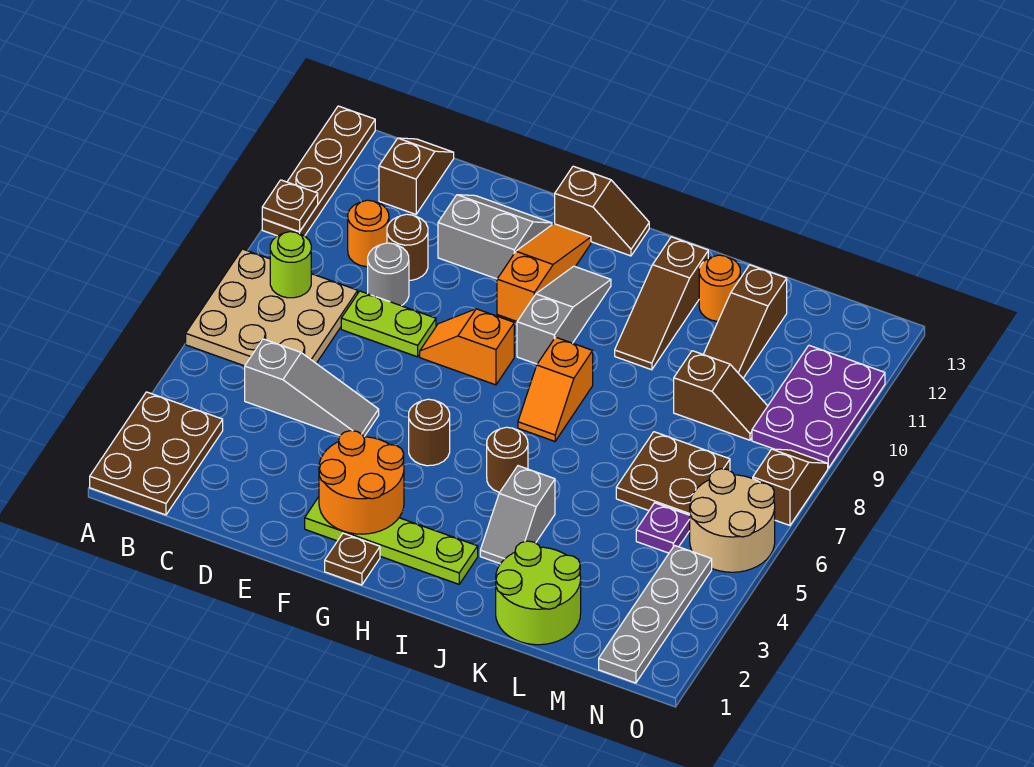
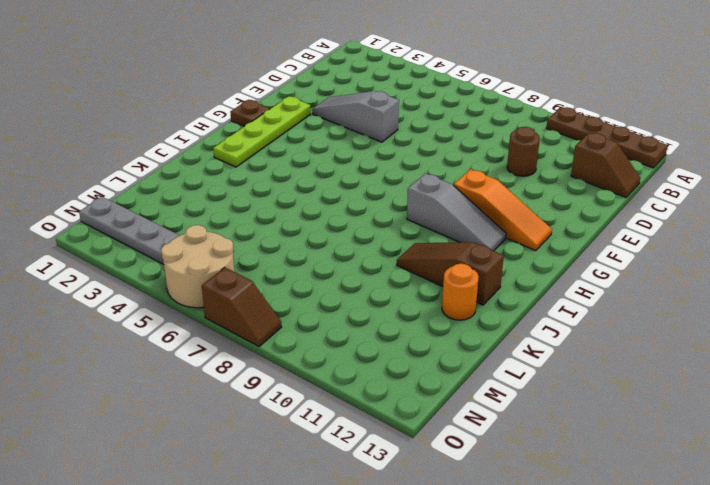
grey 1x3 slope [312,91,399,142] -> grey 1x3 slope turned to [245,339,379,437]
none -> brown 2x3 plate [90,392,223,515]
none -> tan 3x3 plate [186,249,358,366]
none -> orange 1x1 round brick [348,200,389,267]
none -> lime 1x2 plate [341,291,436,357]

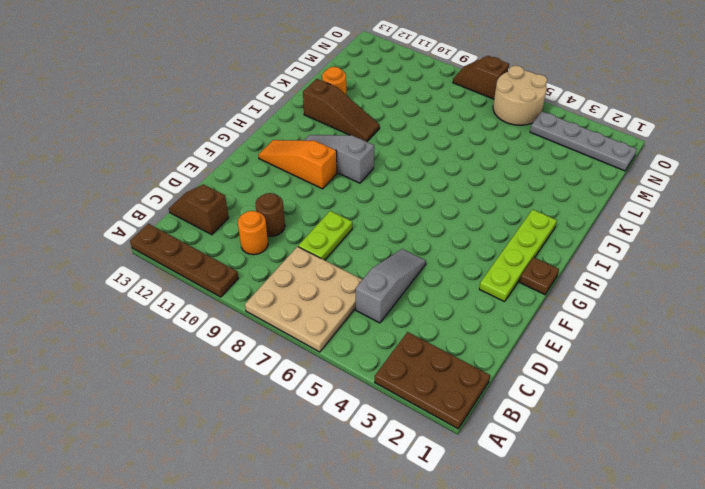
none -> grey 1x1 round brick [368,243,409,306]
none -> grey 2x2 slope [438,195,552,279]
none -> orange 1x2 slope [420,309,514,385]
none -> brown 1x1 round brick [409,399,450,466]

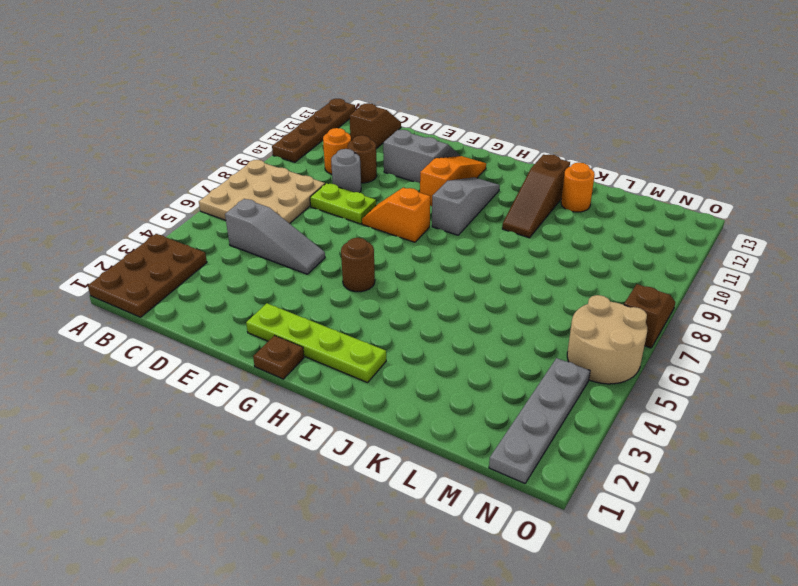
none -> brown 1x2 slope [555,166,649,256]
none -> brown 1x1 round brick [487,427,528,492]
none -> orange 1x2 slope [518,337,593,441]
none -> grey 1x2 slope [480,466,555,564]

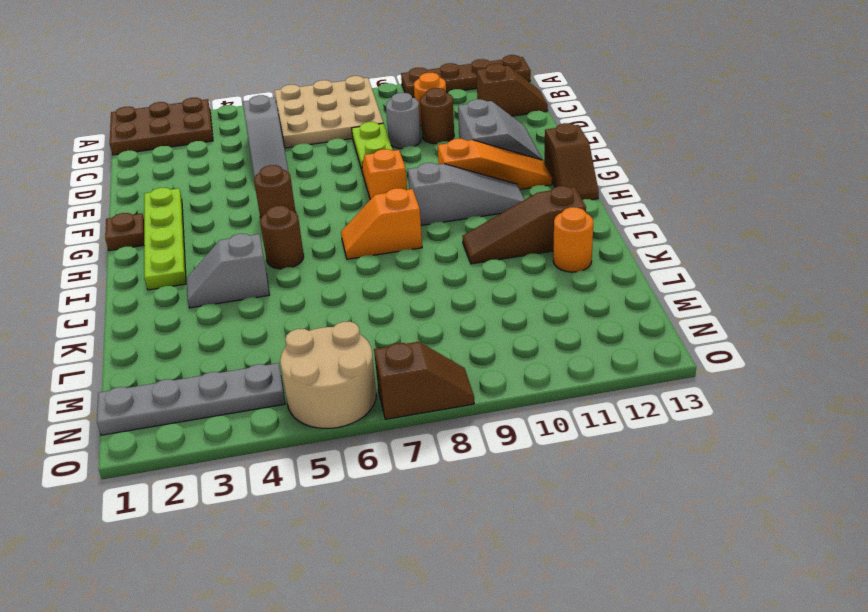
none -> lime 2x2 round brick [496,541,581,645]
none -> brown 2x2 plate [616,432,730,515]
none -> brown 1x2 slope [674,351,768,440]
none -> brown 1x3 slope [703,265,787,378]

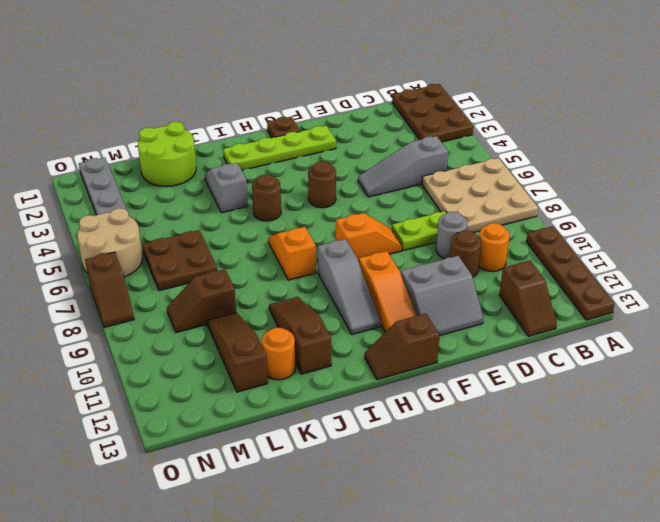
none -> purple 1x1 plate [636,503,690,553]
none -> purple 2x3 plate [752,345,885,468]
none -> brown 1x1 plate [262,180,318,232]
none -> lime 1x1 round brick [270,232,311,298]

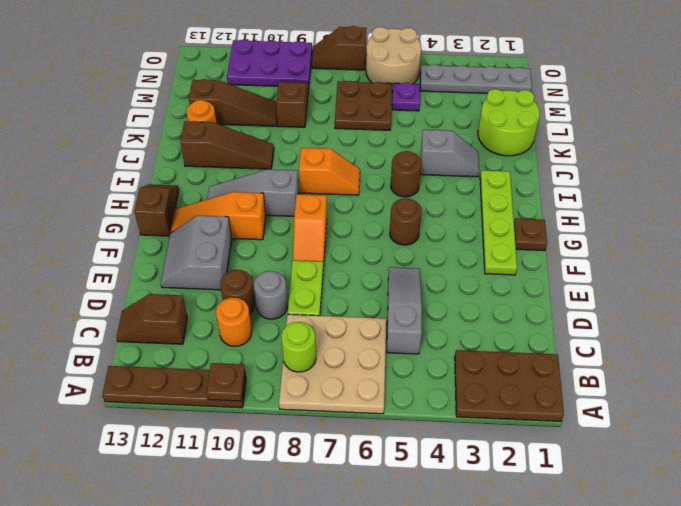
none -> orange 2x2 round brick [319,431,404,534]

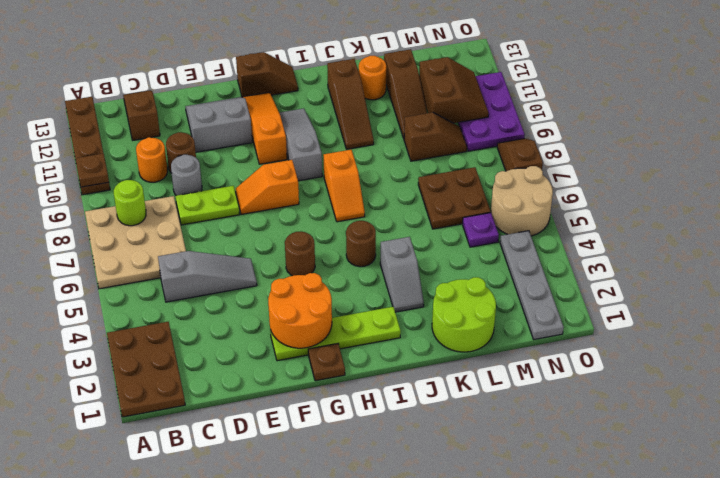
brown 2x2 slope [419,57,489,123] -> none

